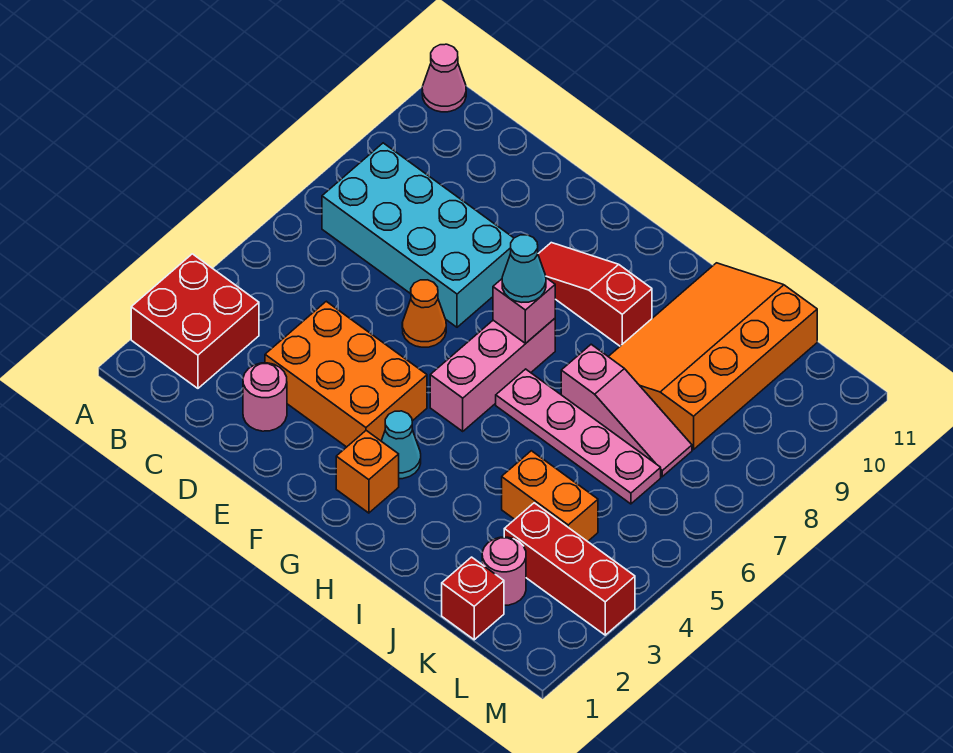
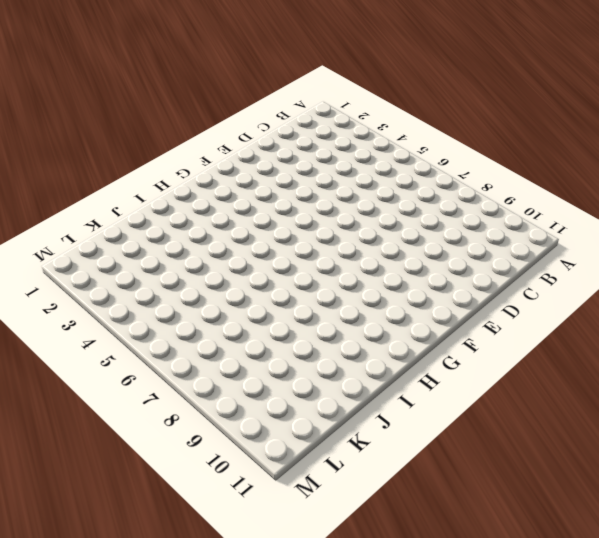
none -> red 2x2 brick [131,254,259,388]
none -> pink 1x1 cone [422,44,466,112]
none -> cyan 2x4 brick [322,143,514,327]

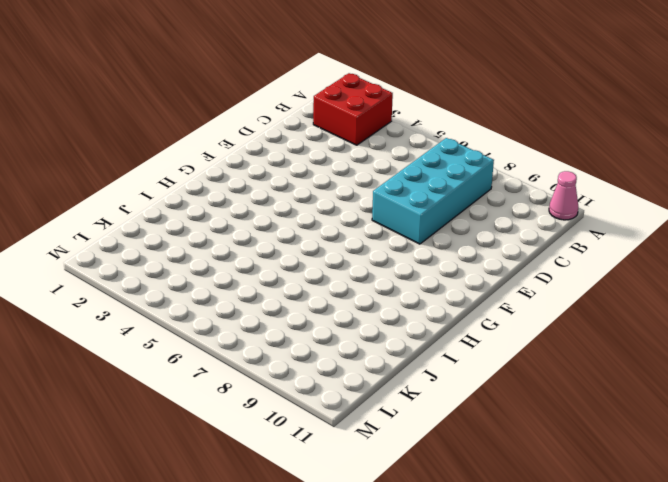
none -> pink 1x1 round brick [243,363,287,431]
none -> orange 2x3 brick [265,301,427,447]
none -> orange 1x1 cone [402,280,446,347]

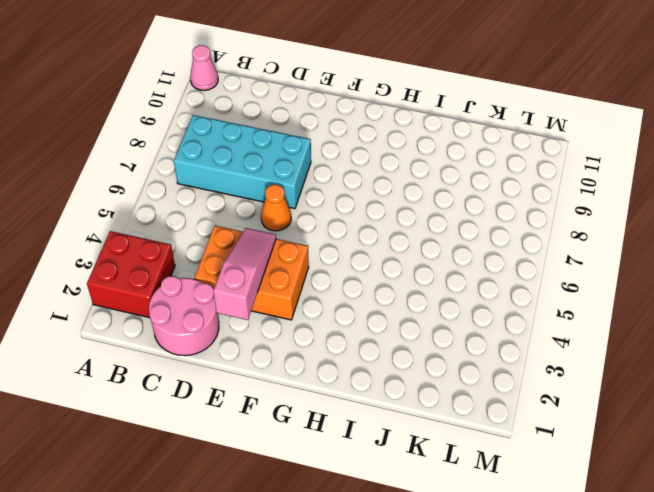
pink 2x2 round brick [149,276,219,356] -> pink 1x1 round brick [243,363,287,431]
pink 1x3 slope [213,228,276,320] -> pink 1x3 slope turned to [561,344,692,477]
none -> red 1x3 slope [538,243,652,346]
none -> orange 1x1 brick [336,431,399,513]
none -> cyan 1x1 cone [382,411,421,479]

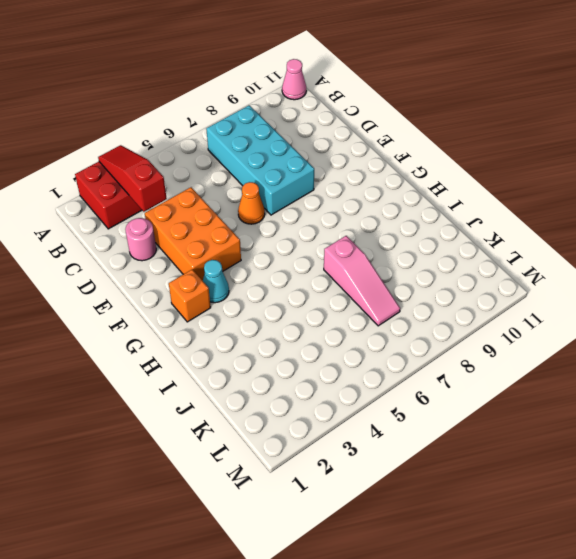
red 1x3 slope [98,145,167,212] -> red 1x3 slope moved to [538,243,652,346]
none -> pink 1x3 brick [430,319,555,431]
none -> pink 1x4 plate [496,369,661,504]
none -> orange 3x4 slope [608,263,817,450]

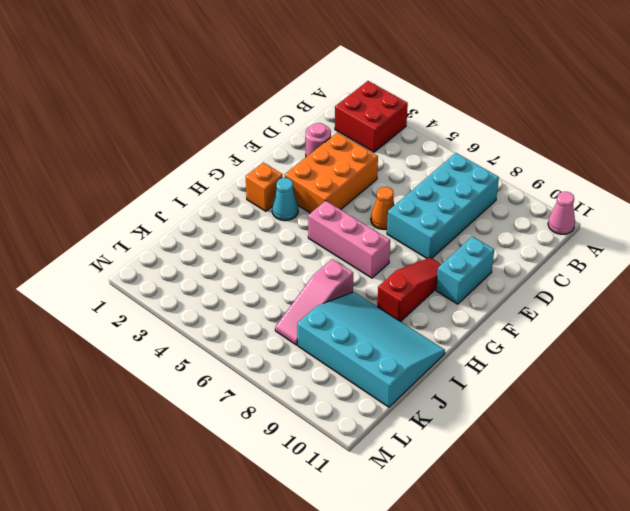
cyan 1x2 brick [436,236,494,304] -> none
cyan 3x4 slope [297,292,445,407] -> orange 3x4 slope [608,263,817,450]
none -> pink 1x4 plate [496,369,661,504]
none -> orange 1x2 brick [502,451,598,541]
none -> red 1x1 brick [442,557,504,640]

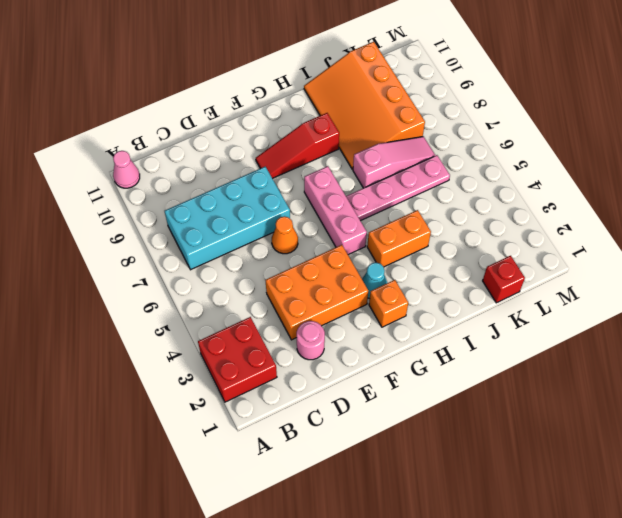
orange 1x2 brick [367,210,431,267] -> orange 1x2 brick moved to [502,451,598,541]
none -> pink 1x1 round brick [482,537,526,605]
none -> red 1x3 brick [504,503,635,635]
none -> pink 1x1 brick [493,278,555,343]

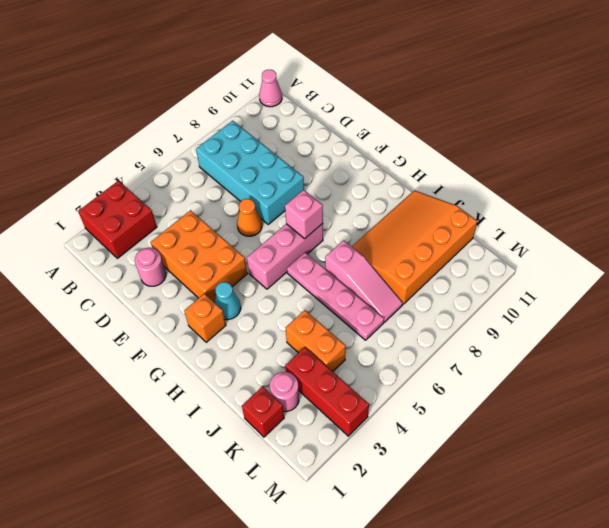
none -> red 1x3 slope [538,243,652,346]
none -> cyan 1x1 cone [502,235,546,302]

